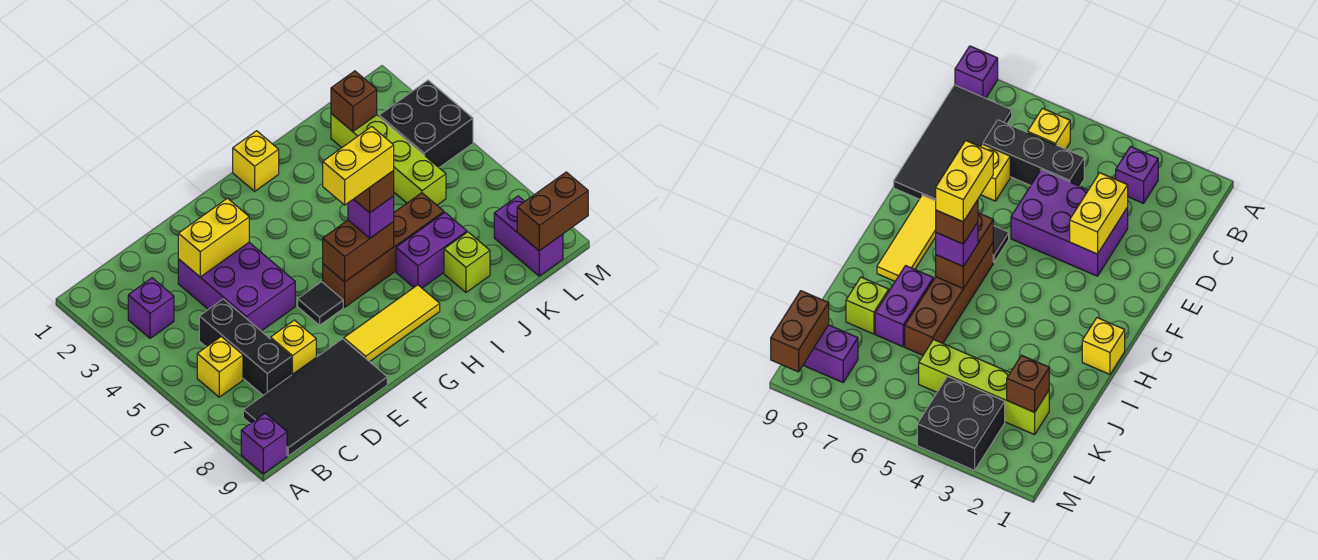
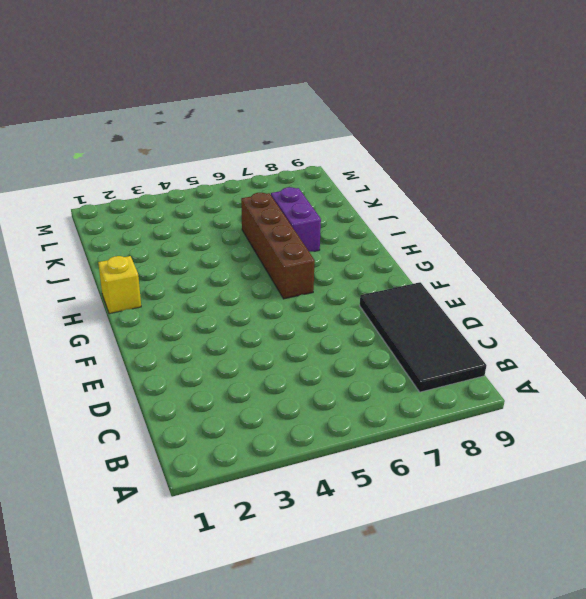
none -> purple 1x1 brick [241,413,287,474]
none -> purple 1x1 brick [128,278,174,338]
none -> yellow 1x1 brick [197,337,243,397]

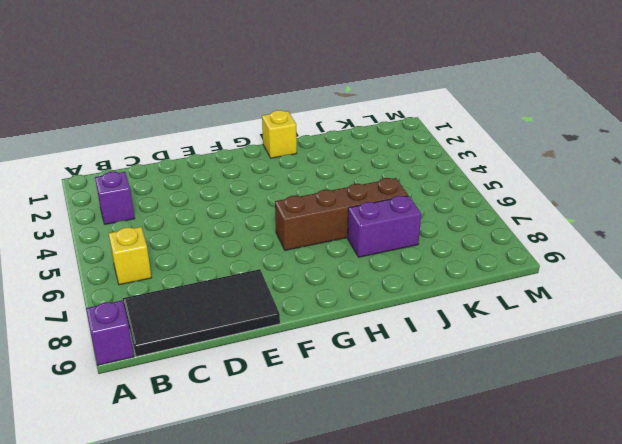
none -> black 1x3 brick [199,299,291,395]
none -> purple 2x3 brick [178,243,295,331]
none -> yellow 1x1 brick [271,320,316,375]

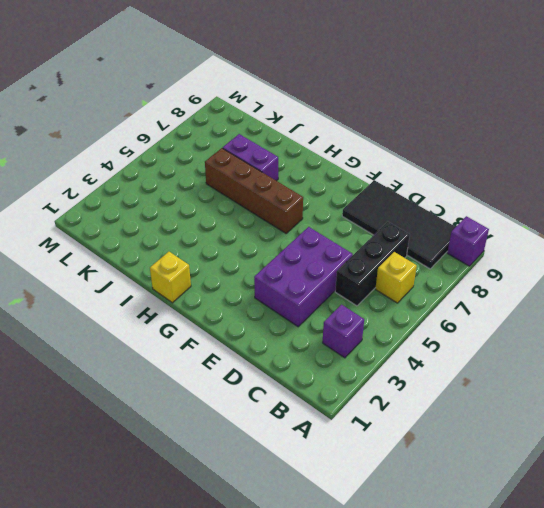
none -> yellow 1x1 brick [271,320,316,375]
none -> black 1x1 tile [298,282,343,325]
none -> yellow 1x3 tile [344,285,440,362]

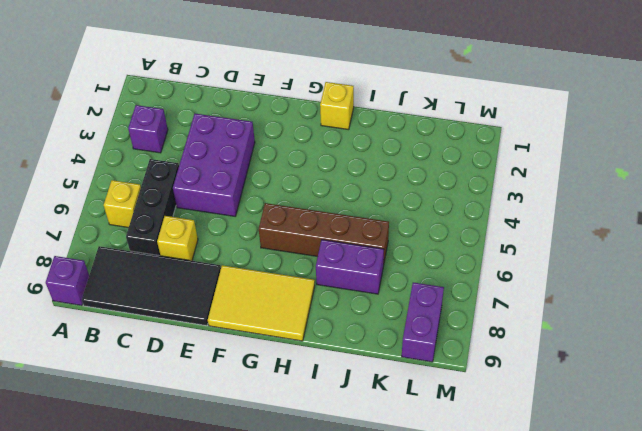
yellow 2x3 tile [208,265,315,341] -> yellow 1x3 tile [344,285,440,362]
none -> black 1x1 tile [298,282,343,325]
none -> lime 1x1 brick [444,232,490,292]
none -> lime 1x4 brick [331,114,446,205]

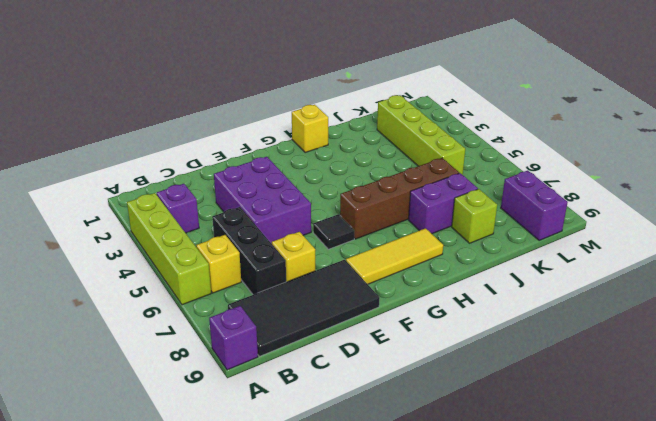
lime 1x4 brick [127,193,211,305] -> none
none -> black 2x2 brick [379,80,473,168]
none -> yellow 1x2 brick [178,198,249,277]
none -> brown 1x2 brick [323,220,394,282]

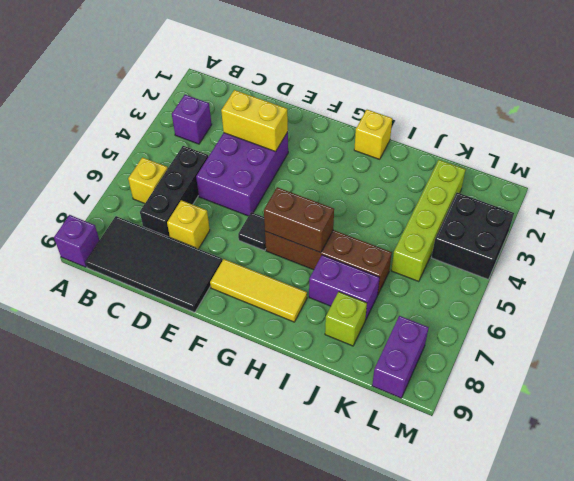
none -> brown 1x1 brick [331,71,377,131]
none -> brown 1x2 brick [517,172,588,251]
none -> purple 1x1 brick [348,196,394,238]

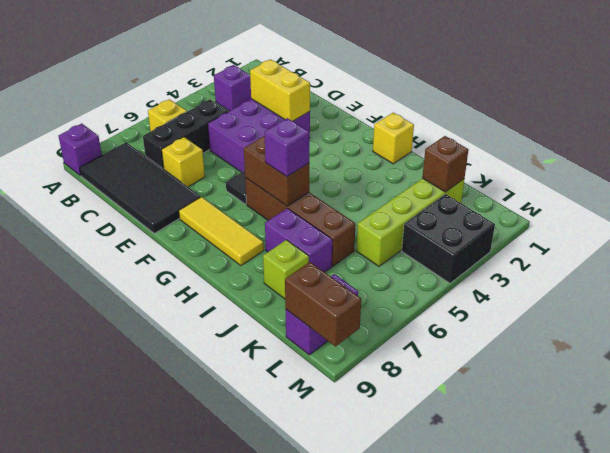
none -> brown 1x1 brick [354,171,394,213]
none -> yellow 1x2 brick [323,127,394,205]

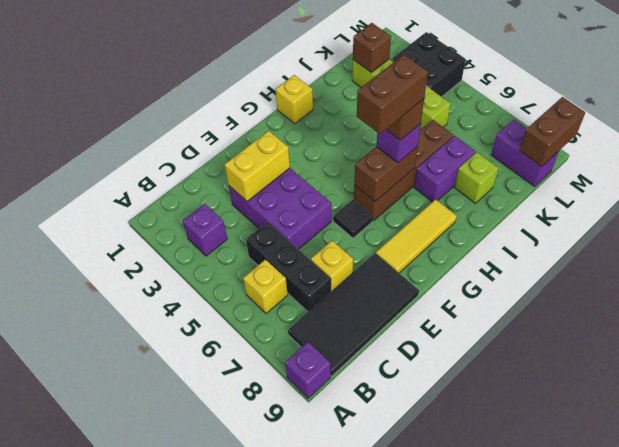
brown 1x2 brick [357,55,428,134] -> yellow 1x2 brick [323,127,394,205]

